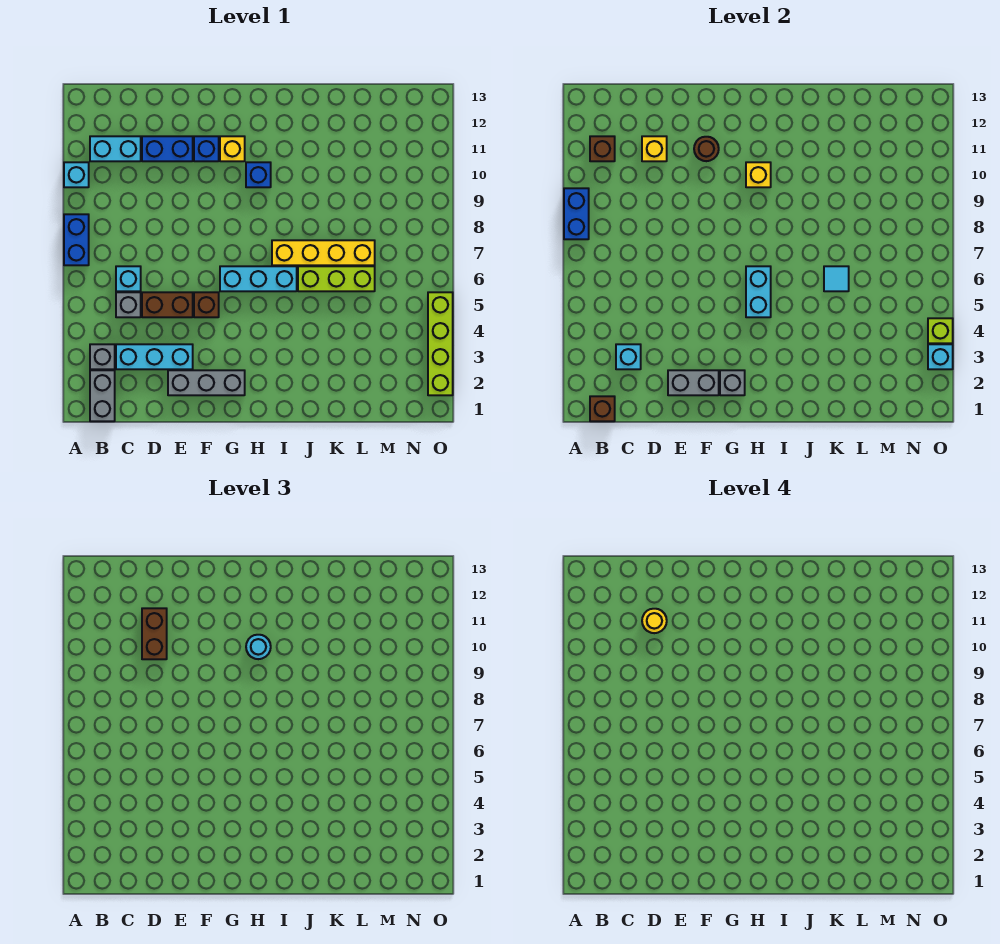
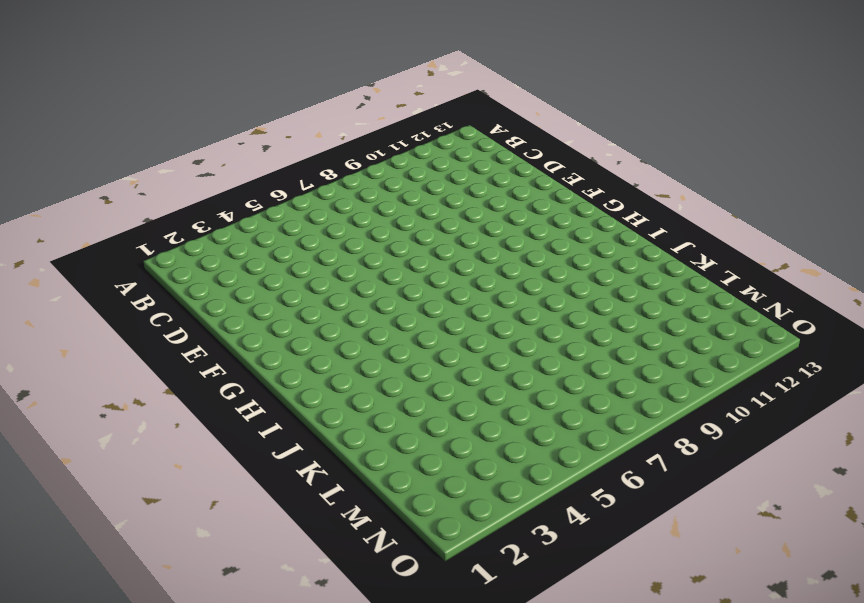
none -> blue 1x2 brick [64,214,89,265]
none -> cyan 1x1 brick [64,162,89,187]
none -> grey 1x2 brick [90,370,115,421]
none -> grey 1x1 brick [90,344,115,369]

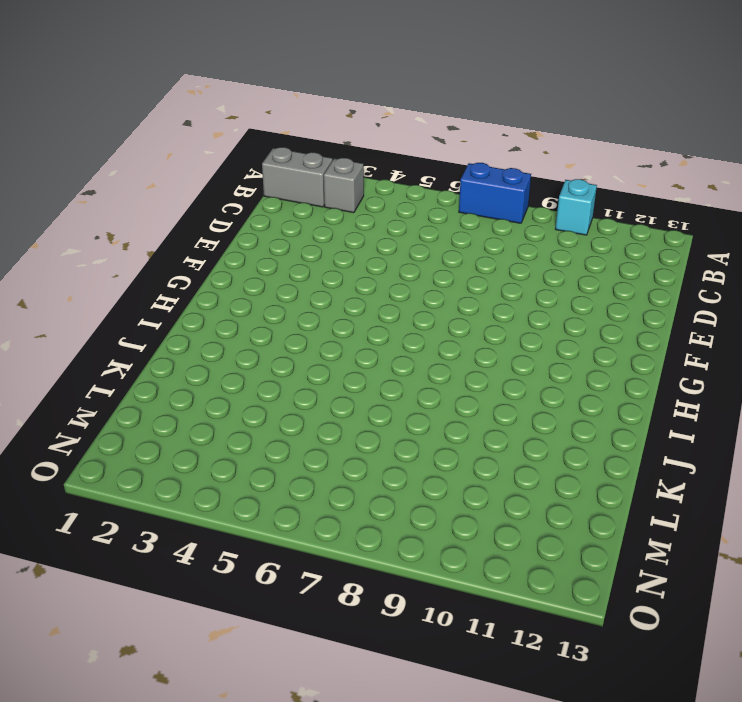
none -> cyan 1x2 brick [90,136,141,161]
none -> cyan 1x3 brick [116,344,193,369]
none -> grey 1x1 brick [116,292,141,317]
none -> cyan 1x1 brick [116,266,141,291]

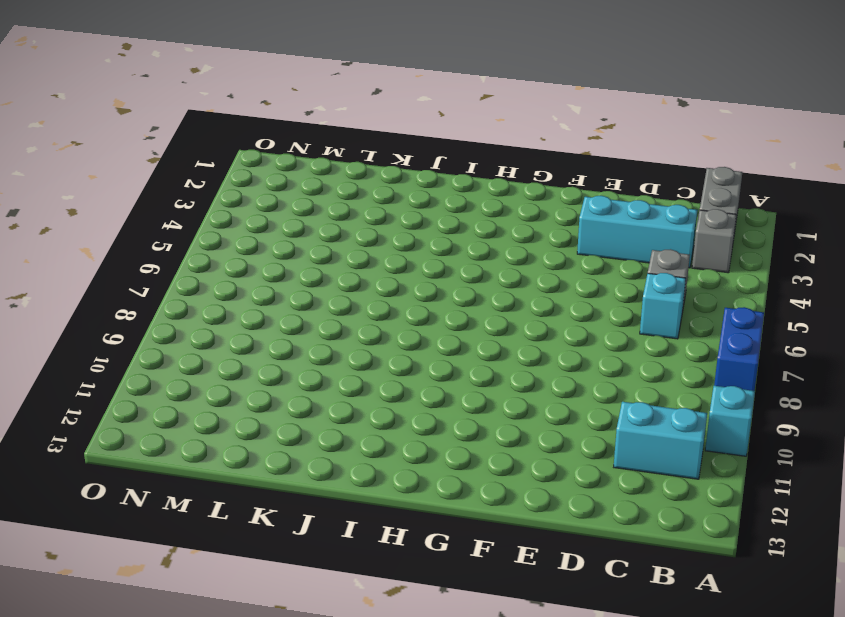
none -> brown 1x2 brick [142,292,193,317]
none -> blue 1x2 brick [142,136,193,161]
none -> grey 1x3 brick [168,370,245,395]
none -> brown 1x1 brick [194,292,219,317]

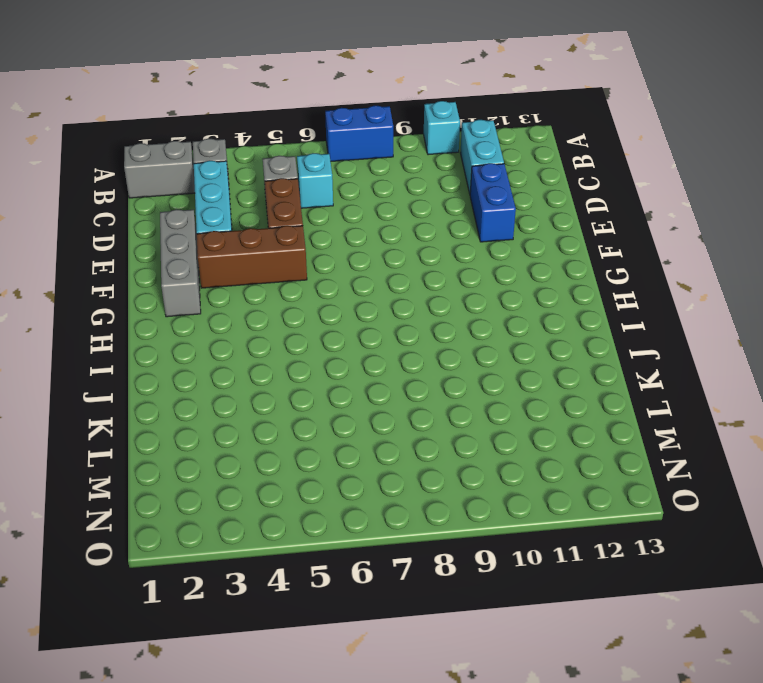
brown 1x3 brick [197,226,307,288] -> brown 1x1 brick [194,292,219,317]
none -> blue 1x1 brick [194,136,219,161]
none -> cyan 1x3 brick [220,266,297,291]
none -> yellow 1x1 brick [220,136,245,161]
none -> blue 1x1 brick [246,162,271,187]

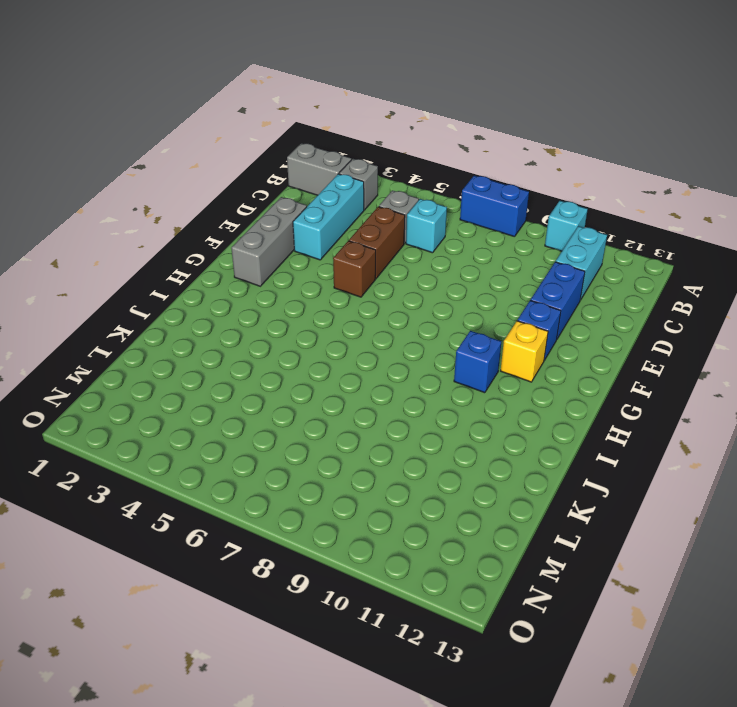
none -> cyan 1x3 brick [220,266,297,291]
none -> yellow 1x4 brick [272,240,375,265]
none -> lime 1x3 brick [298,266,375,291]
none -> lime 1x4 brick [428,292,453,395]

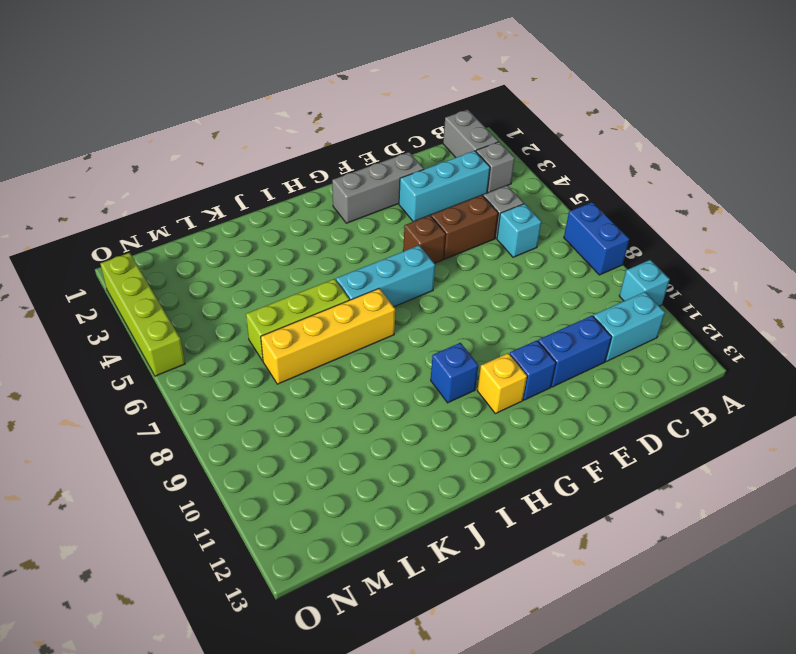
none -> blue 1x2 brick [564,188,589,239]
none -> brown 1x1 brick [590,396,615,421]
none -> brown 1x1 brick [590,136,615,161]
none -> cyan 1x1 brick [616,344,641,369]

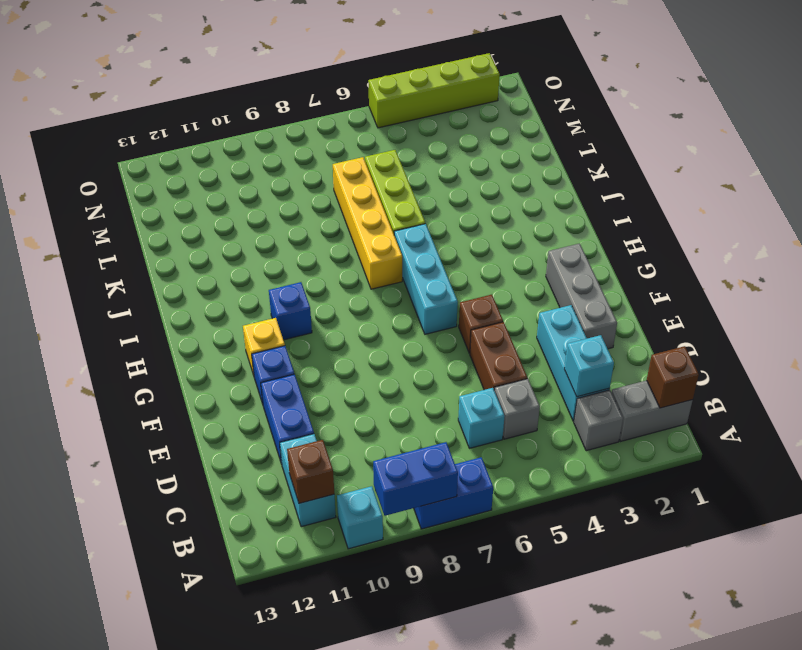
none -> yellow 1x1 brick [642,136,667,161]
none -> grey 1x2 brick [668,370,719,395]
none -> brown 1x1 round brick [694,137,719,161]
none -> grey 1x1 brick [720,370,745,395]

